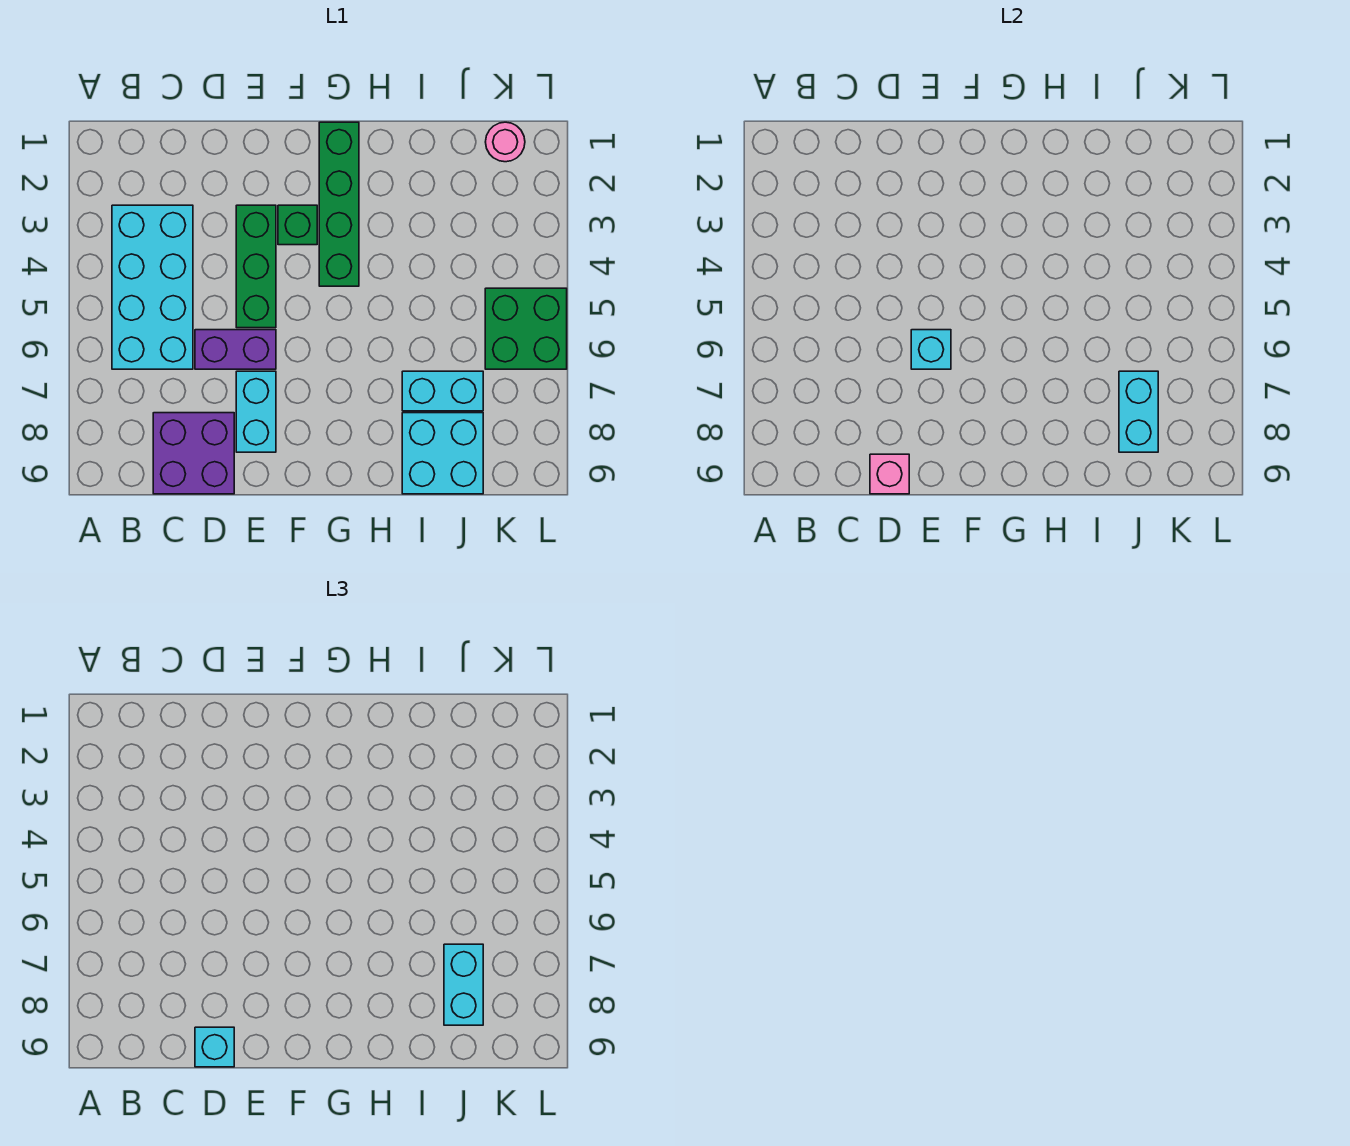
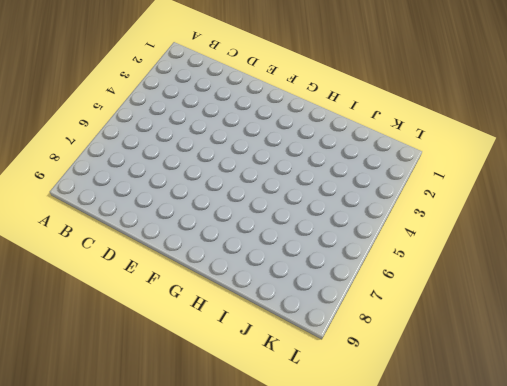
none -> cyan 2x4 brick [112,205,193,369]
none -> purple 2x2 brick [153,413,234,494]
none -> purple 1x2 brick [195,330,276,369]

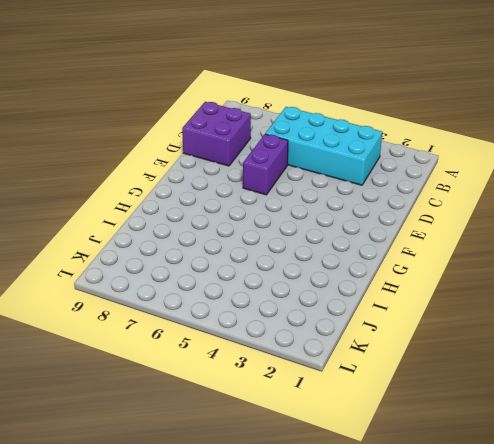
none -> green 1x3 brick [236,205,276,328]
none -> cyan 1x2 brick [236,371,276,452]
none -> green 1x1 brick [278,205,317,245]

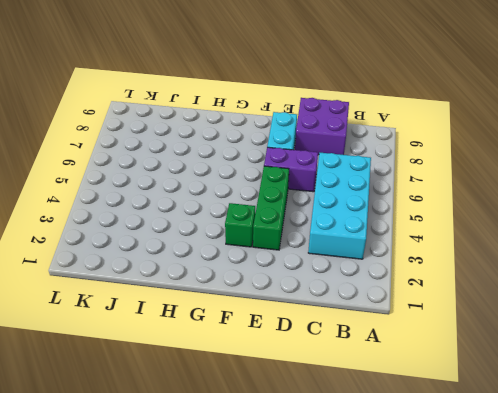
none -> green 1x4 brick [319,122,359,286]
none -> cyan 1x2 brick [402,371,483,411]
none -> cyan 2x2 brick [402,413,483,494]

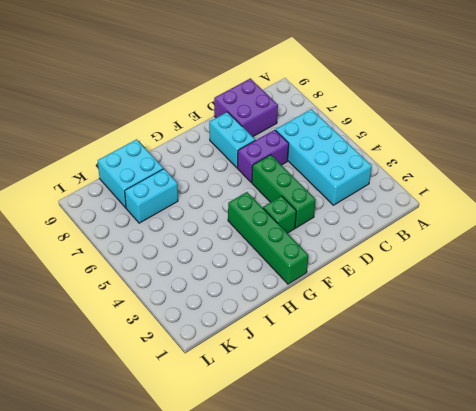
none -> pink 1x1 round brick [486,122,525,162]
none -> green 2x2 brick [485,288,567,369]
none -> pink 1x1 brick [870,454,909,494]

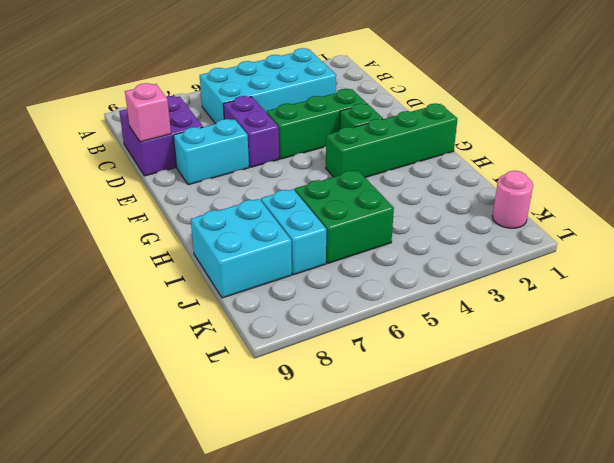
green 2x2 brick [295,170,394,263] -> green 2x2 brick moved to [485,288,567,369]
none -> cyan 1x1 brick [911,330,951,369]
none -> cyan 1x2 brick [1119,371,1158,452]
none -> cyan 1x1 brick [195,1027,234,1067]

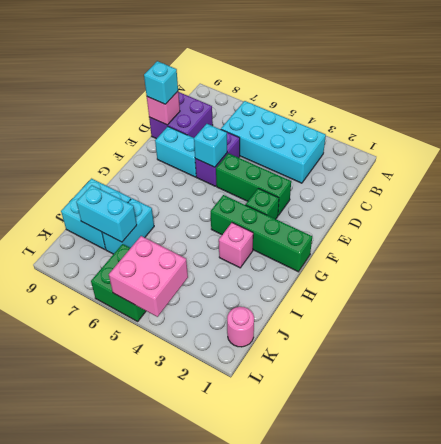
pink 1x1 brick [219,223,253,268] -> none
pink 2x2 brick [109,236,188,317] -> none
none -> cyan 1x2 brick [444,944,483,1025]

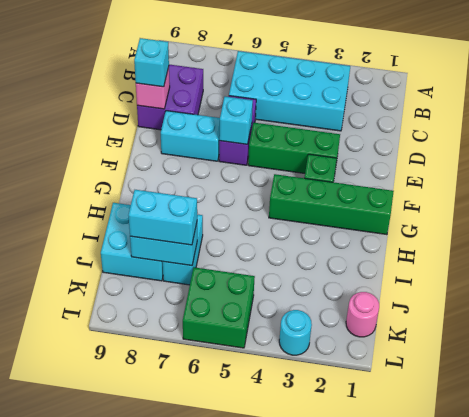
cyan 1x1 round brick [279,310,312,355] -> none

